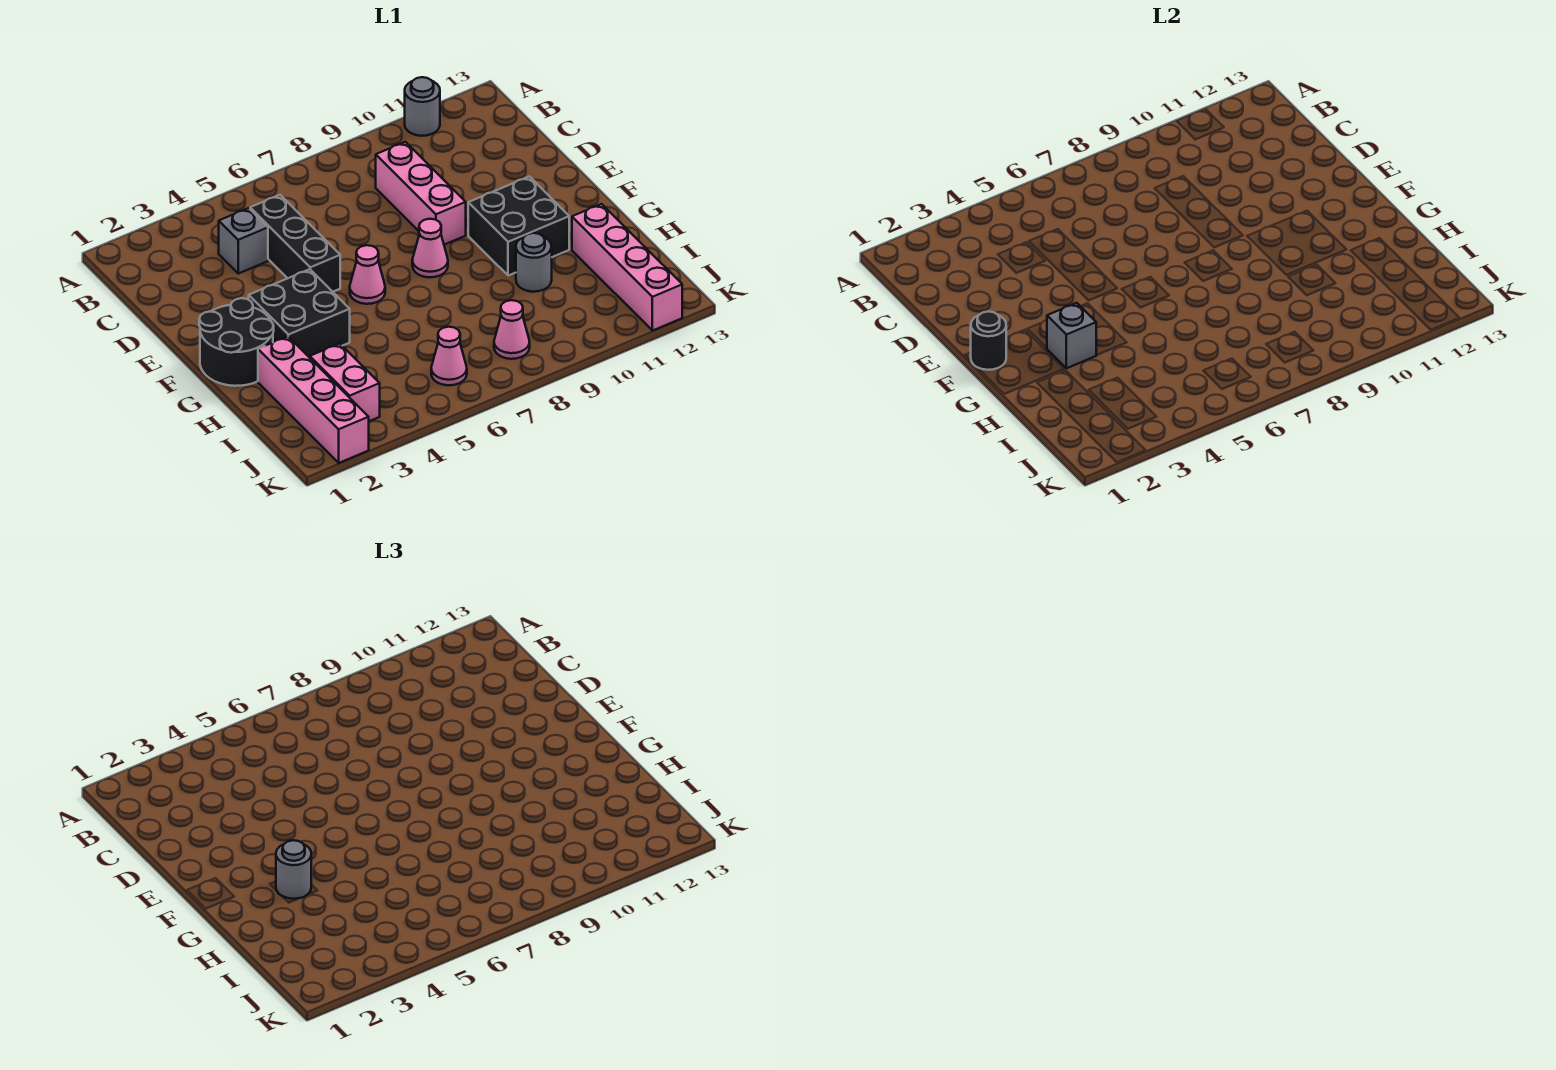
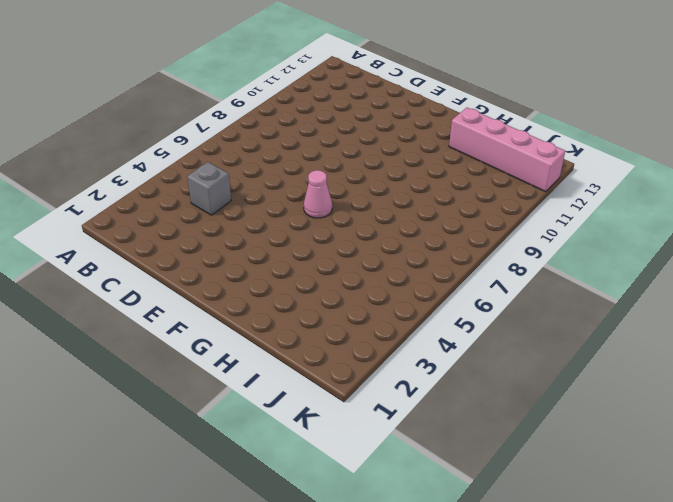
none -> grey 1x1 round brick [405,77,440,136]
none -> black 1x3 brick [250,195,340,292]
none -> pink 1x3 brick [376,142,466,245]

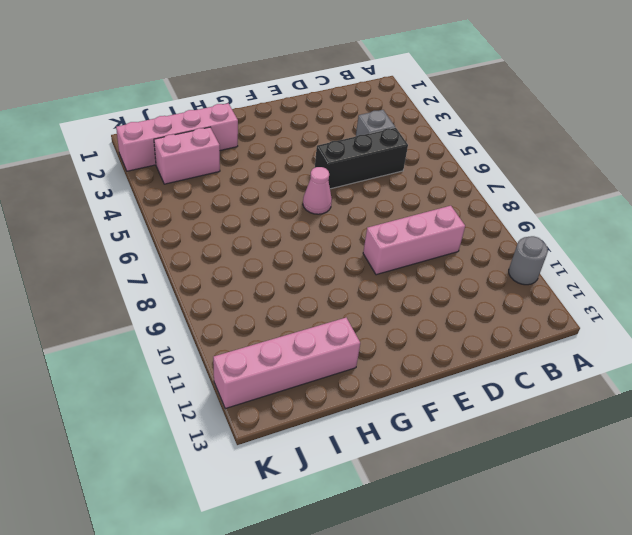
none -> black 2x2 round brick [199,298,274,386]
none -> black 2x2 brick [249,269,350,358]
none -> pink 1x1 cone [412,219,448,277]

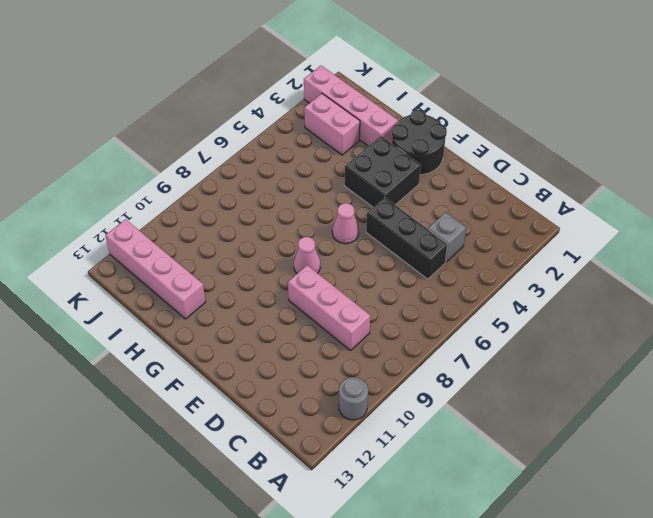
none -> black 2x2 brick [468,177,569,276]
none -> grey 1x1 round brick [516,233,552,292]
none -> pink 1x1 cone [431,327,467,385]

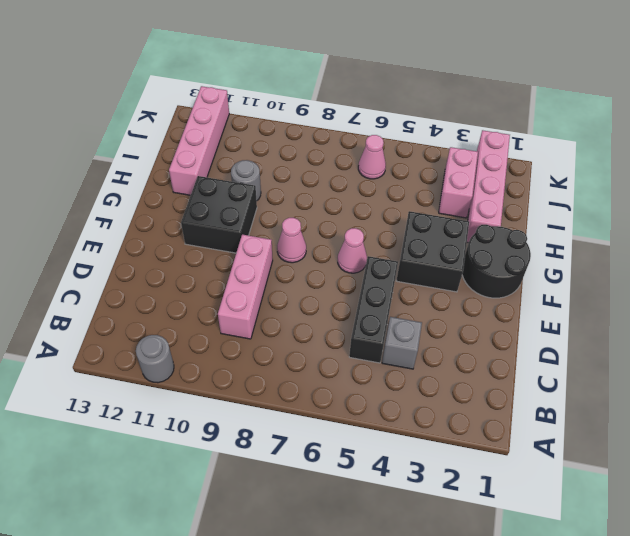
none -> pink 1x1 cone [494,300,530,359]
none -> black 1x1 round brick [971,312,1006,370]
none -> grey 1x1 brick [1047,303,1096,368]

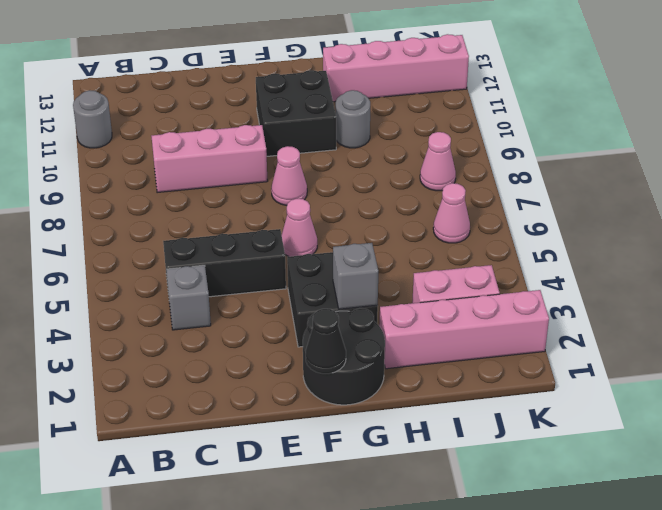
black 1x1 cone [306,309,346,374] -> black 1x1 round brick [971,312,1006,370]
none -> grey 1x1 round brick [276,840,311,899]

